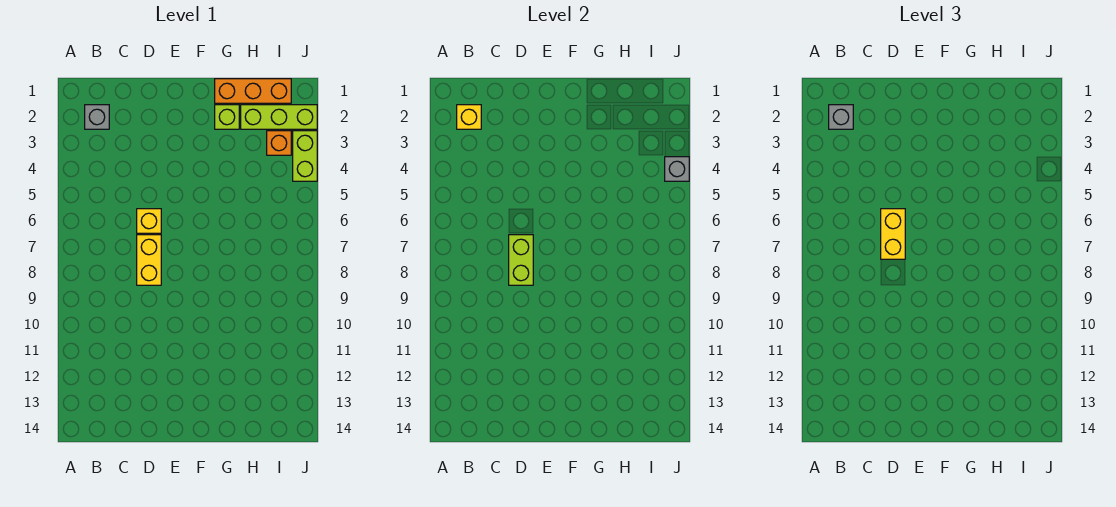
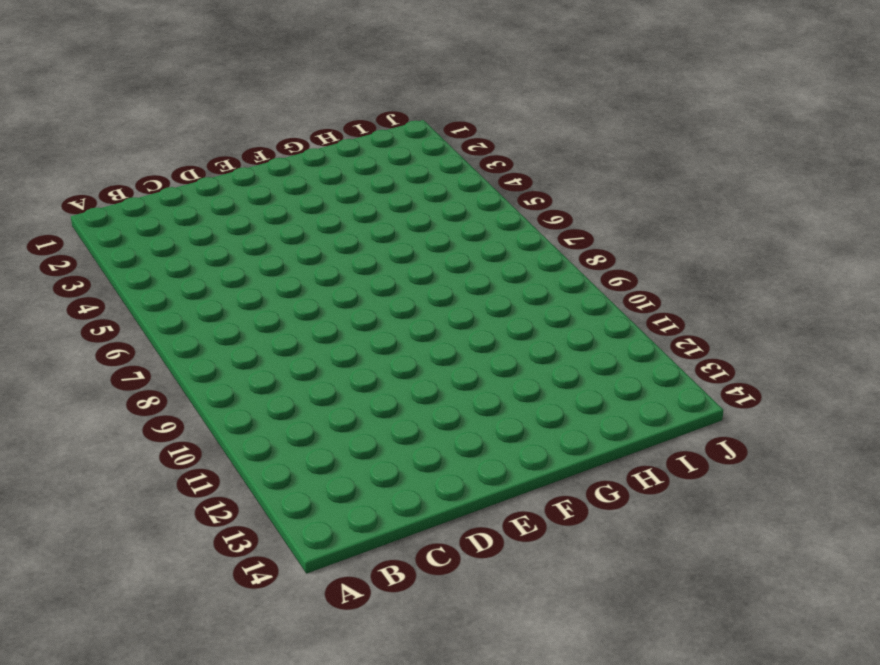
none -> grey 1x1 brick [85,105,109,129]
none -> yellow 1x1 brick [137,209,161,233]
none -> yellow 1x2 brick [137,235,161,285]

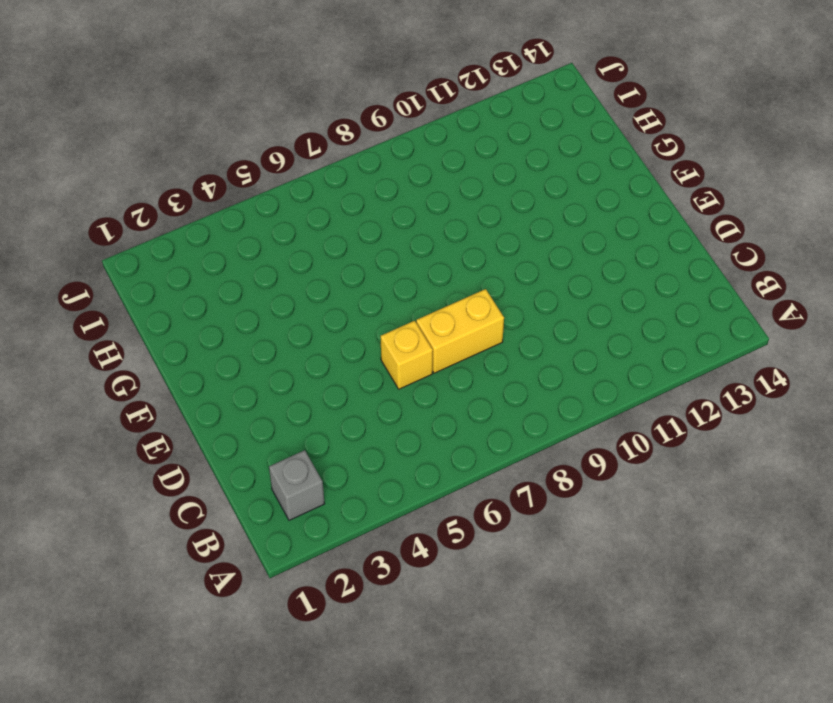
none -> orange 1x3 brick [215,79,291,103]
none -> lime 1x1 brick [215,105,239,129]
none -> lime 1x3 brick [241,105,317,129]

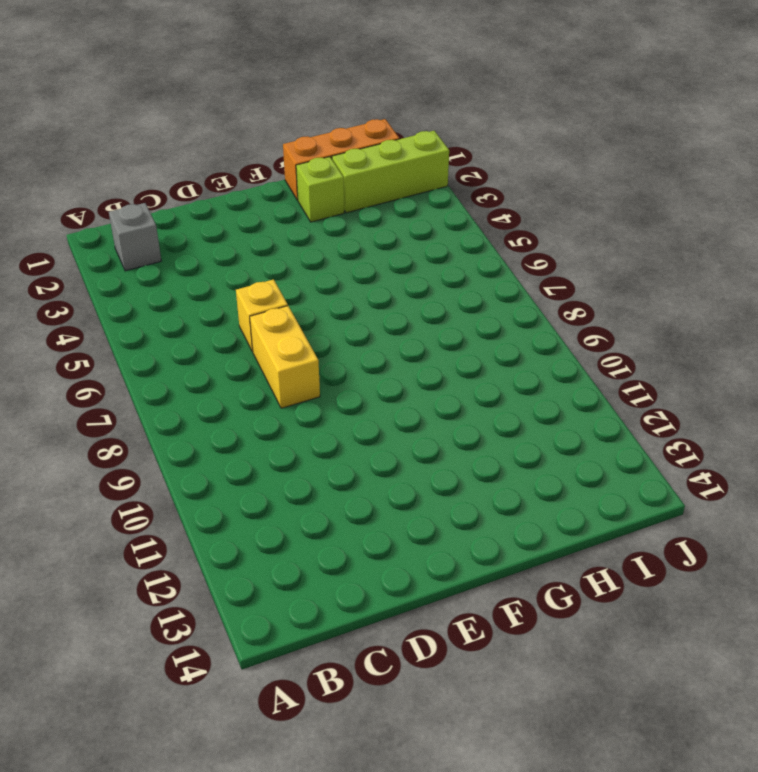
none -> orange 1x1 brick [267,131,291,155]
none -> lime 1x2 brick [293,131,317,181]
none -> yellow 1x1 brick [457,105,481,129]

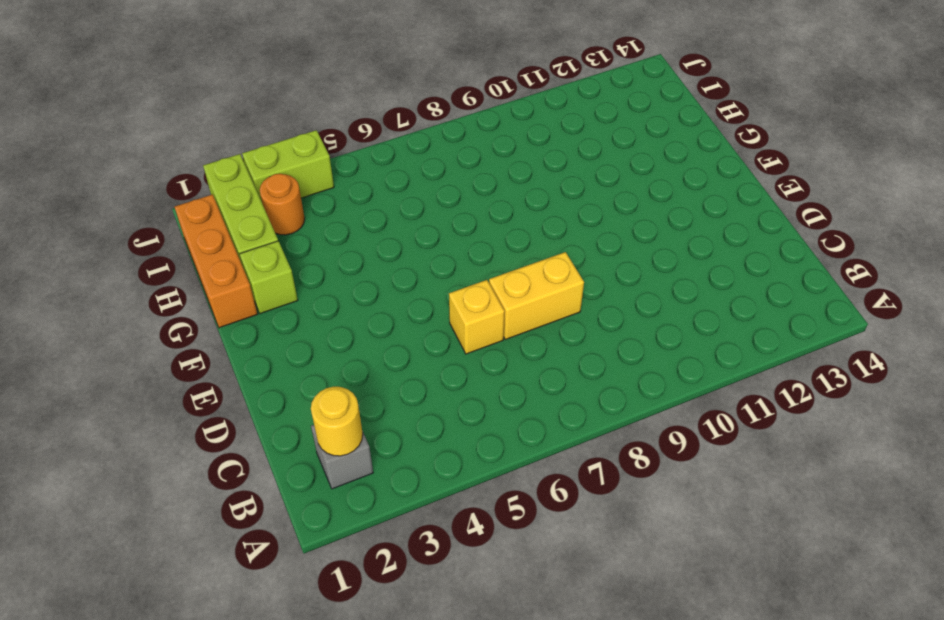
yellow 1x1 round brick [311,387,363,456] -> yellow 1x1 brick [457,105,481,129]
orange 1x1 round brick [260,174,305,235] -> orange 1x1 brick [267,131,291,155]
none -> lime 1x2 brick [509,235,533,285]
none -> grey 1x1 brick [665,157,689,181]
none -> grey 1x1 brick [829,105,853,129]

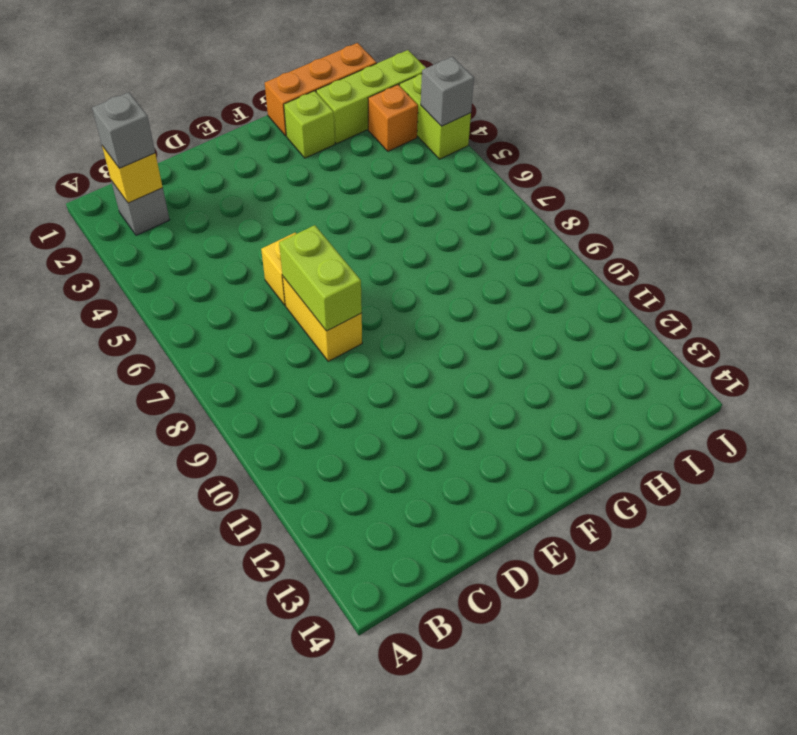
none -> yellow 1x2 brick [881,209,905,259]

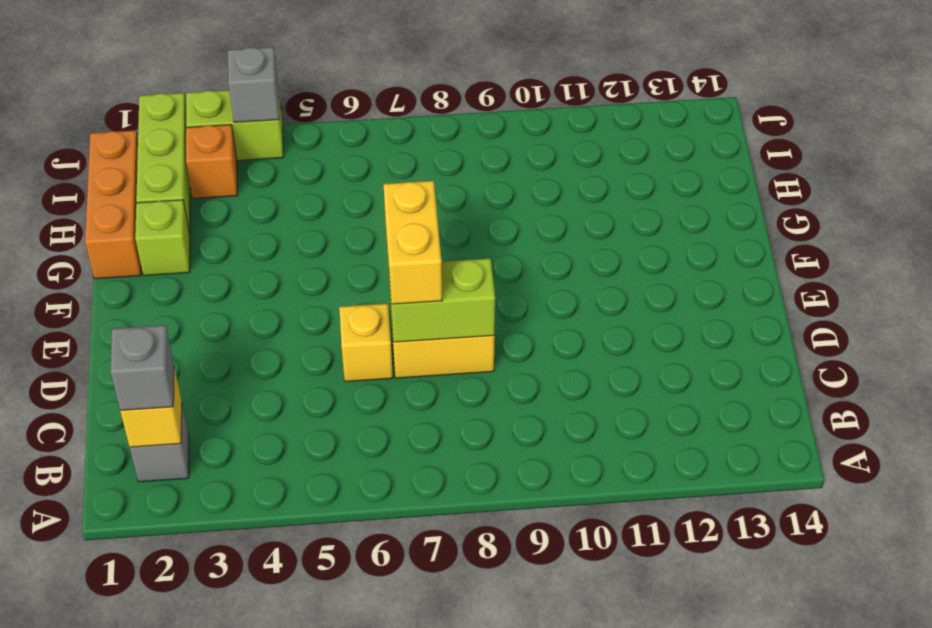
yellow 1x2 brick [383,181,442,304] -> yellow 1x2 brick turned to [881,209,905,259]

